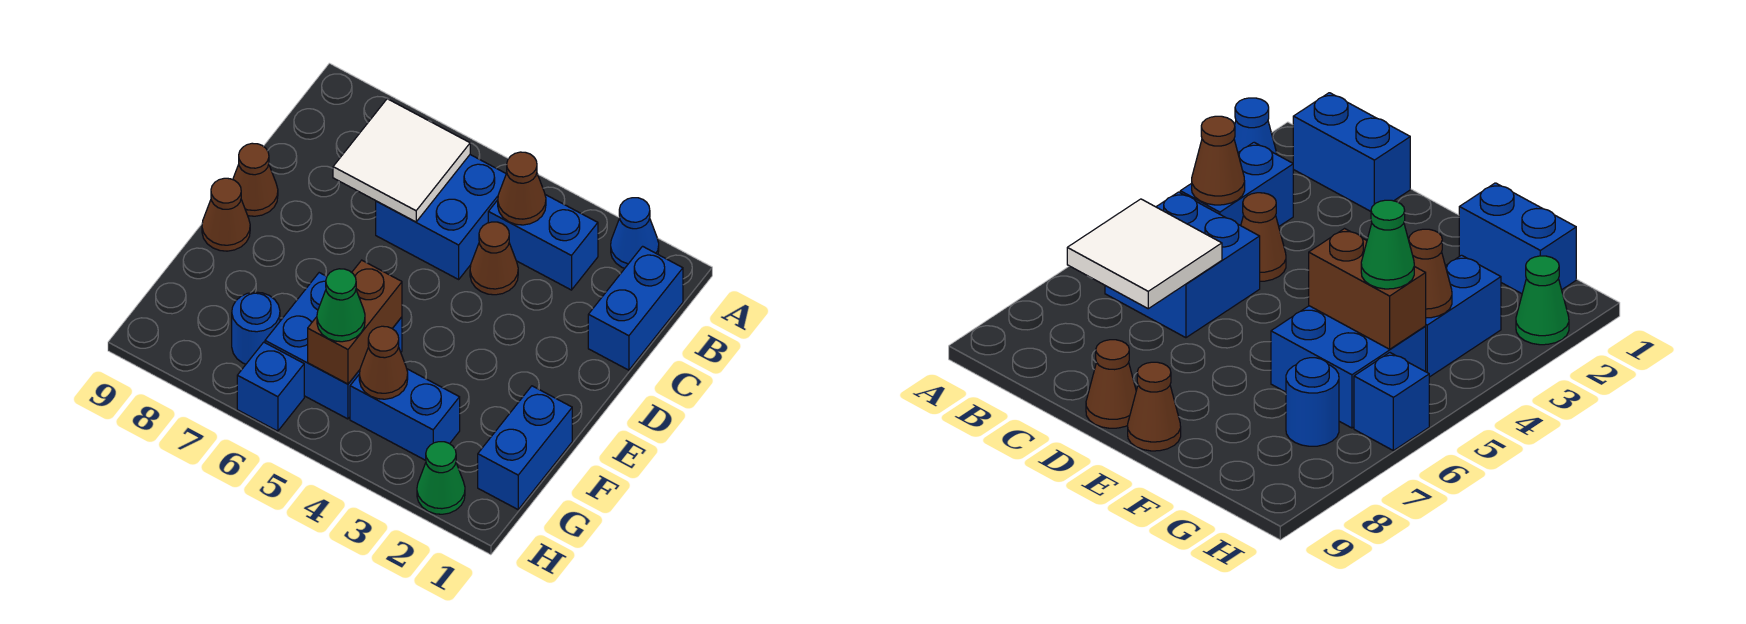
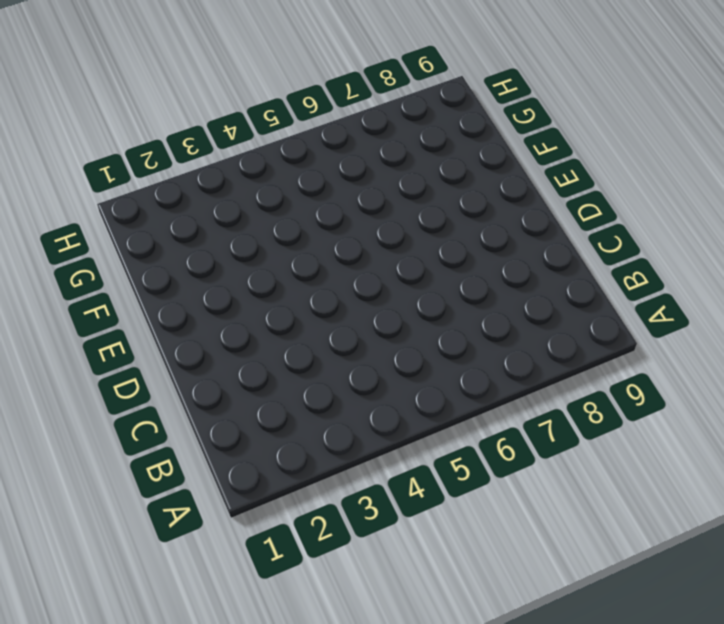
none -> blue 1x1 cone [611,198,659,268]
none -> blue 1x2 brick [588,246,683,370]
none -> blue 1x2 brick [488,195,598,290]

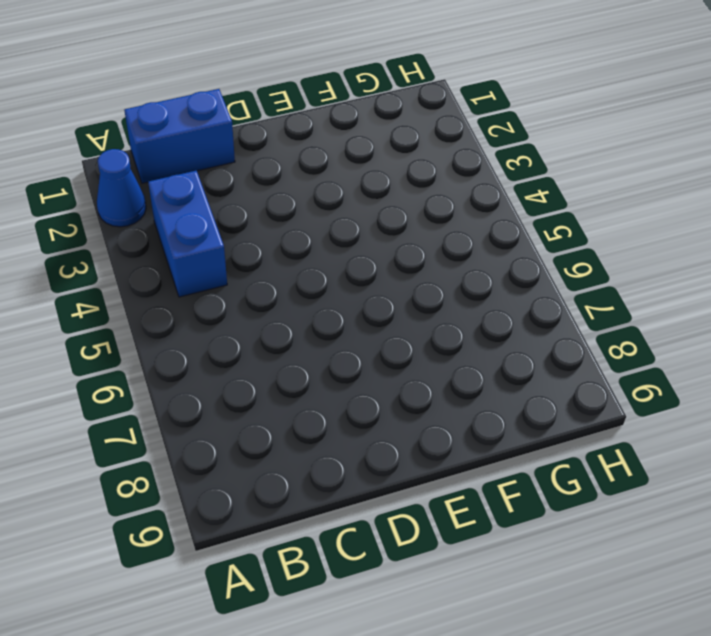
none -> blue 2x2 brick [376,155,506,279]
none -> brown 1x1 cone [470,222,518,295]
none -> brown 1x1 cone [233,143,278,216]

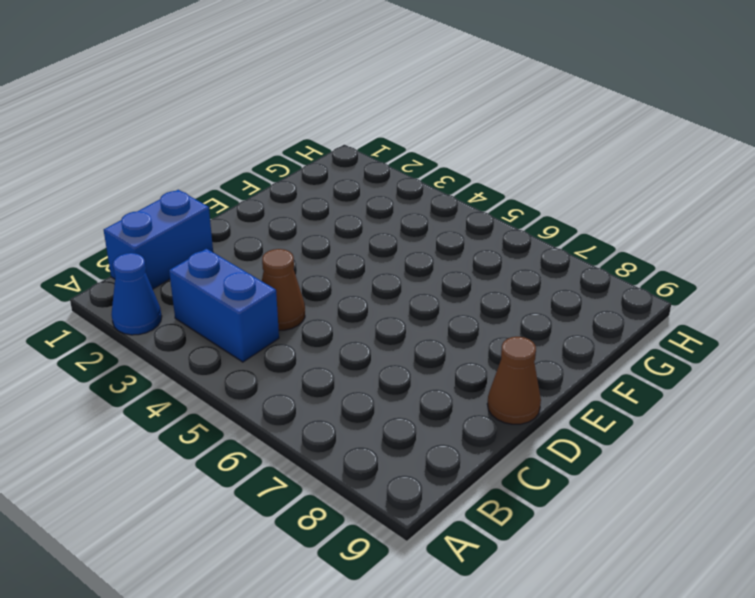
none -> blue 2x2 brick [376,155,506,279]
none -> brown 1x1 cone [202,178,250,251]
none -> blue 1x2 brick [478,386,572,509]

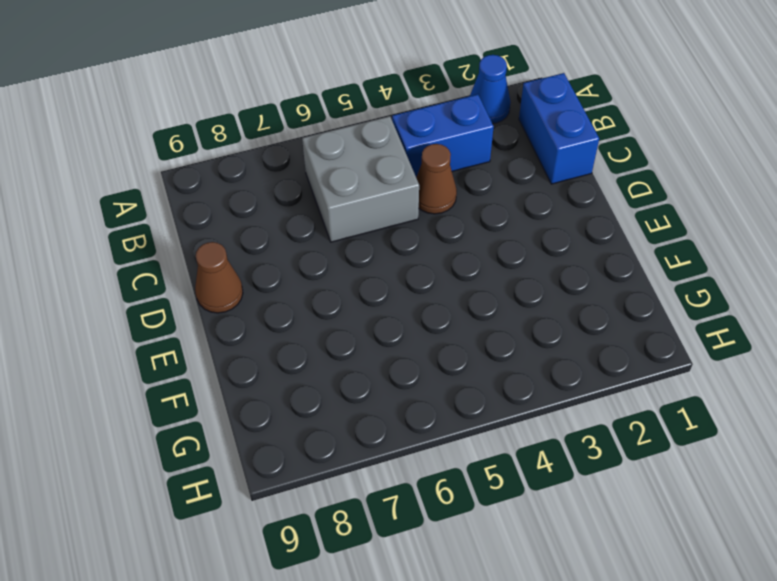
grey 2x2 brick [302,116,419,242] -> blue 2x2 brick [376,155,506,279]
none -> brown 1x1 cone [202,178,250,251]
none -> blue 1x2 brick [478,386,572,509]
none -> blue 2x2 brick [265,273,402,419]

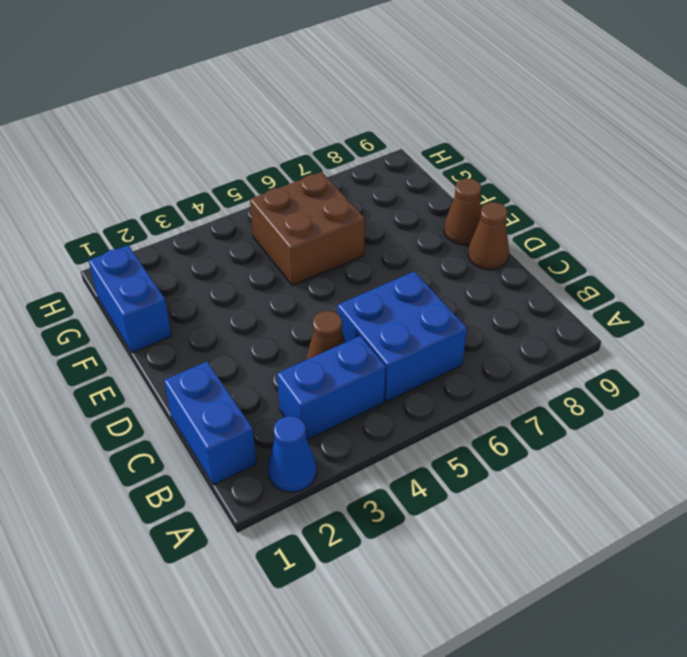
brown 2x2 brick [250,172,365,285] -> blue 2x2 brick [265,273,402,419]
none -> blue 1x2 brick [350,369,460,460]
none -> blue 1x1 round brick [232,292,280,364]
none -> green 1x1 cone [417,442,465,514]

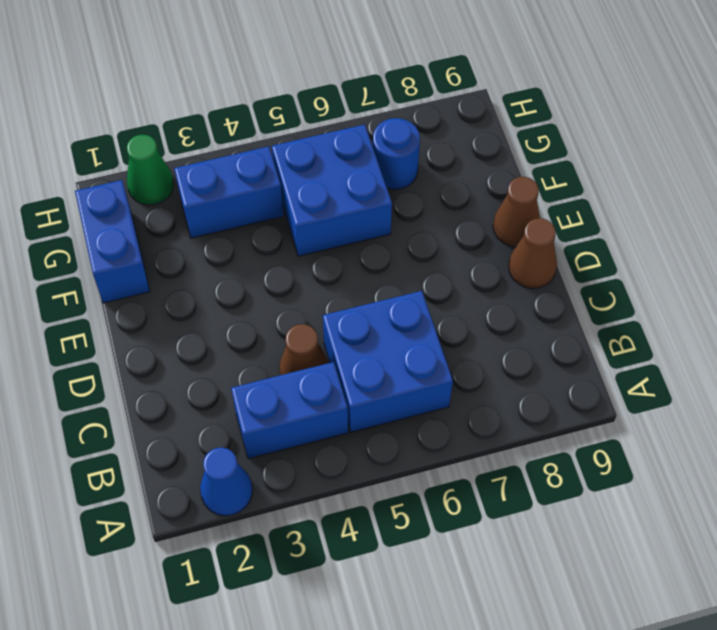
none -> blue 1x2 brick [588,246,683,370]
none -> blue 1x1 brick [237,342,304,431]
none -> brown 1x1 cone [498,152,546,225]

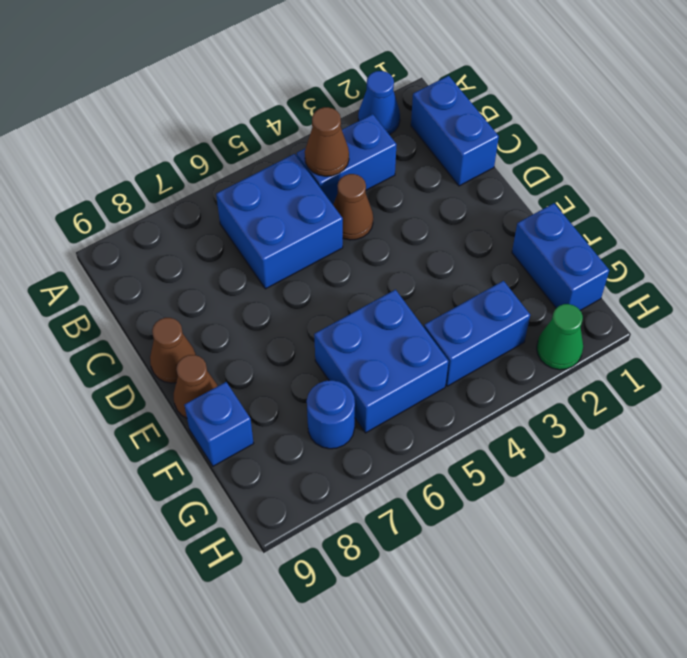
blue 1x1 brick [184,382,254,466] -> blue 1x1 brick moved to [237,342,304,431]
none -> white 2x2 tile [333,99,470,222]
none -> brown 1x2 brick [308,260,402,384]
none -> brown 1x1 cone [359,326,408,399]

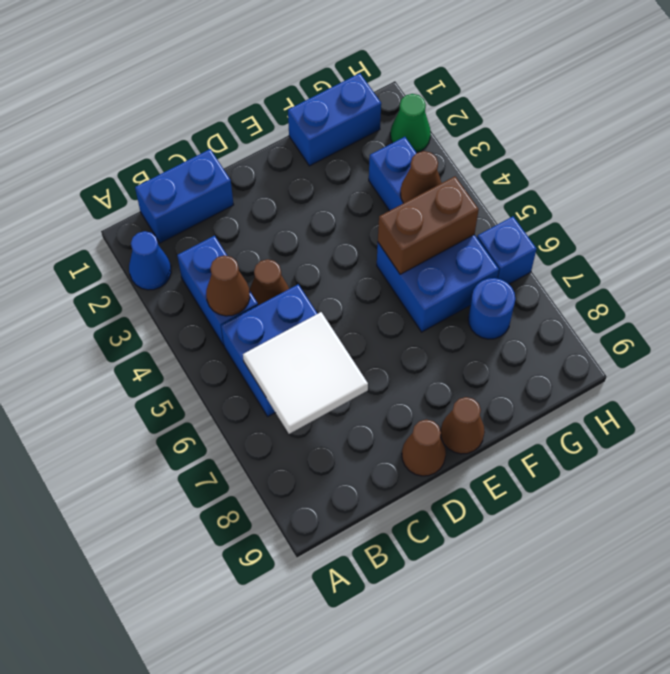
none -> green 1x1 cone [317,269,365,342]

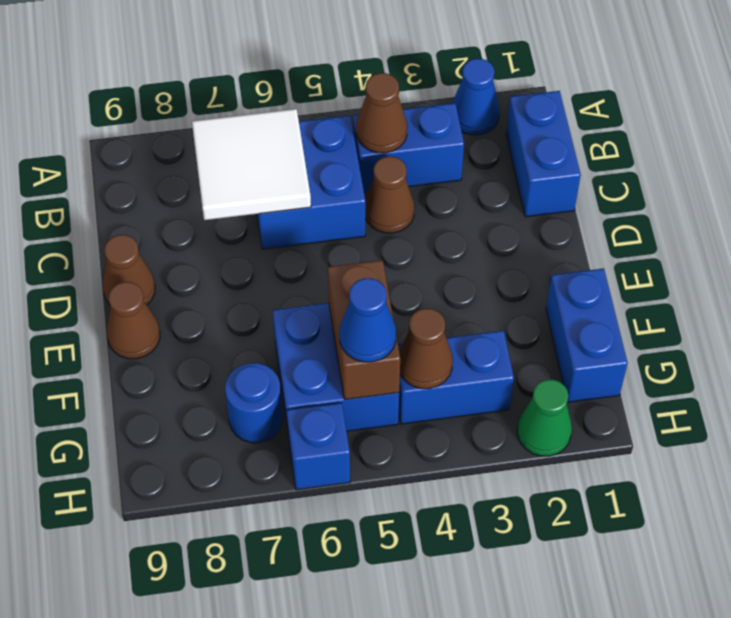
blue 1x1 cone [339,278,396,362] -> green 1x1 cone [317,269,365,342]

